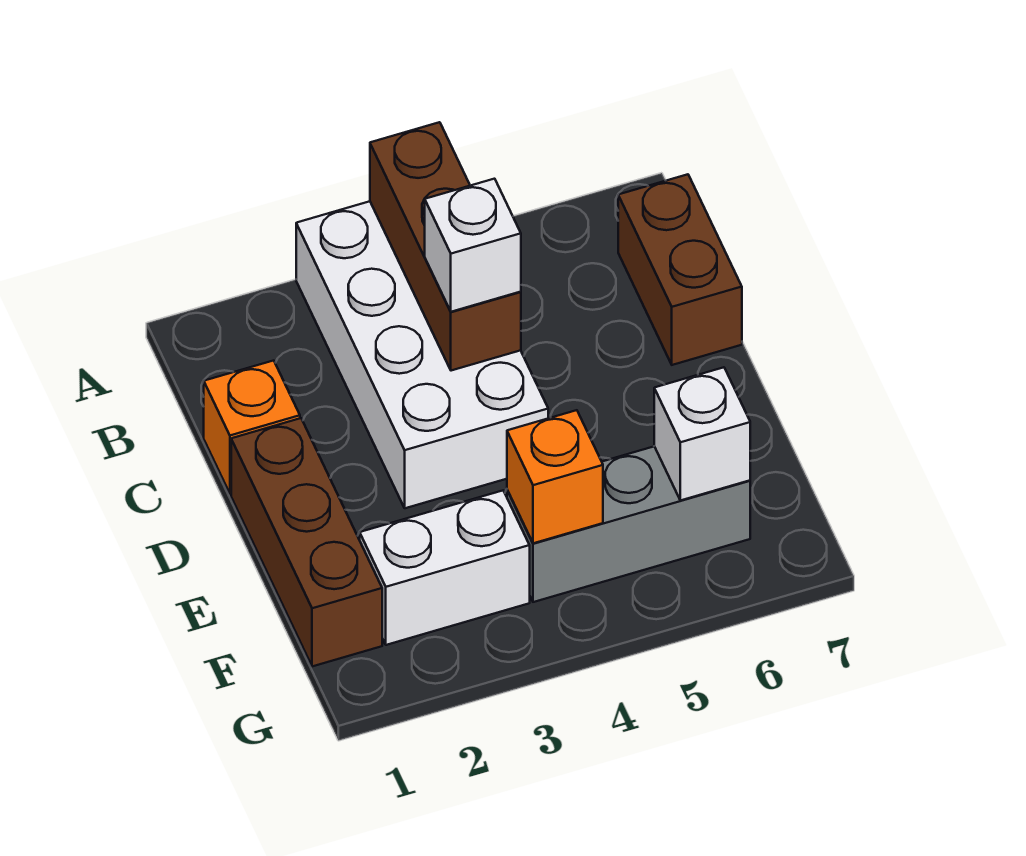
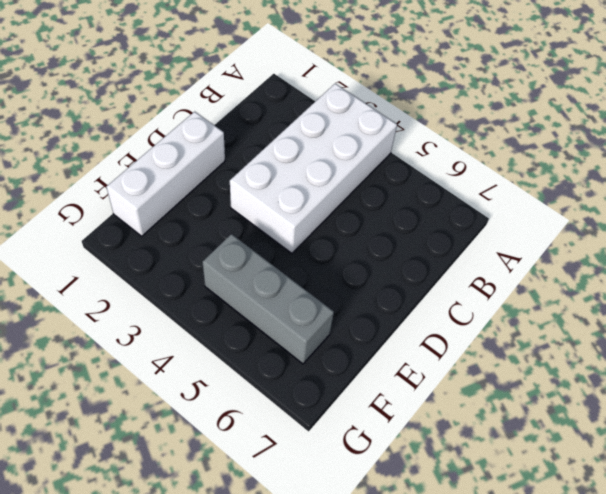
white 1x3 brick [106,112,225,236] -> brown 1x3 brick [231,418,382,666]
none -> brown 1x2 brick [618,174,742,365]
none -> orange 1x1 brick [204,361,300,494]

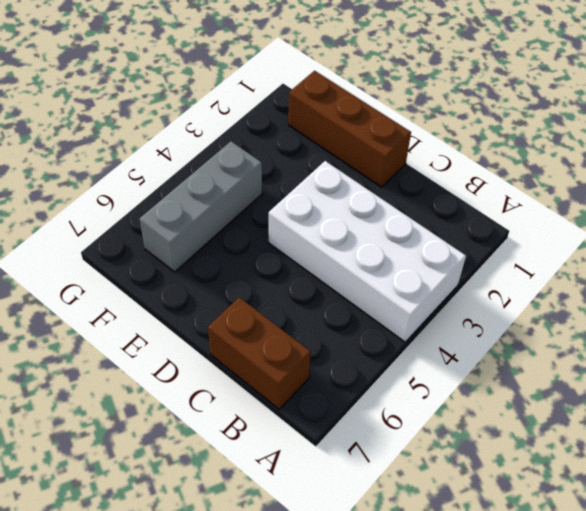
none -> orange 1x1 brick [204,361,300,494]
none -> white 1x2 brick [360,491,530,645]

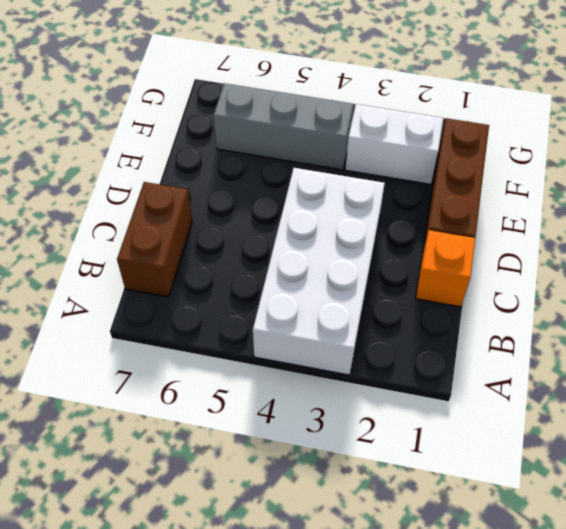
none -> brown 1x3 brick [370,122,521,371]
none -> orange 1x1 brick [507,410,603,543]

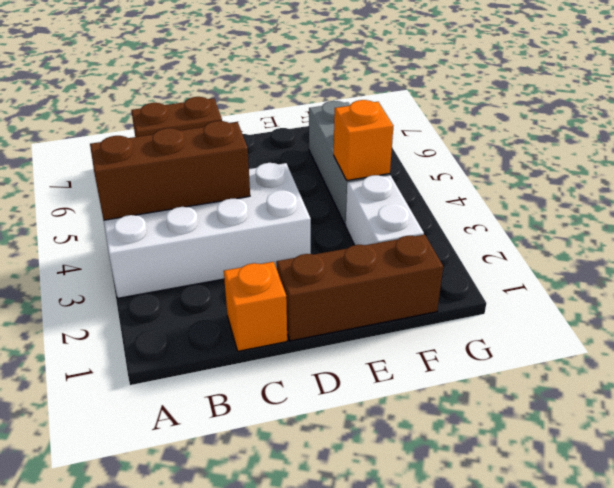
none -> white 1x1 brick [654,367,750,500]
none -> white 1x1 brick [425,179,521,312]

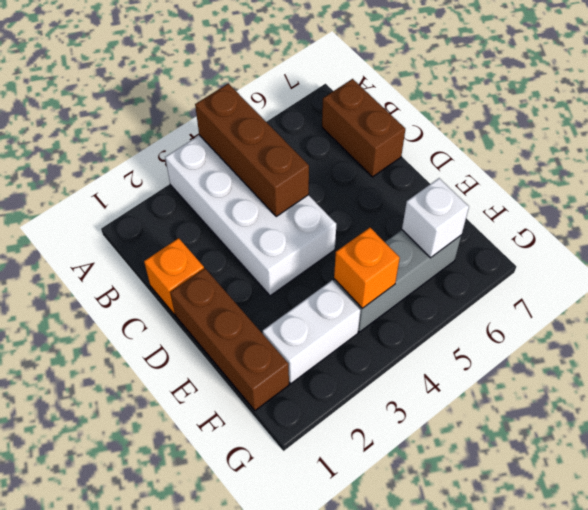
none -> white 1x1 brick [425,179,521,312]

